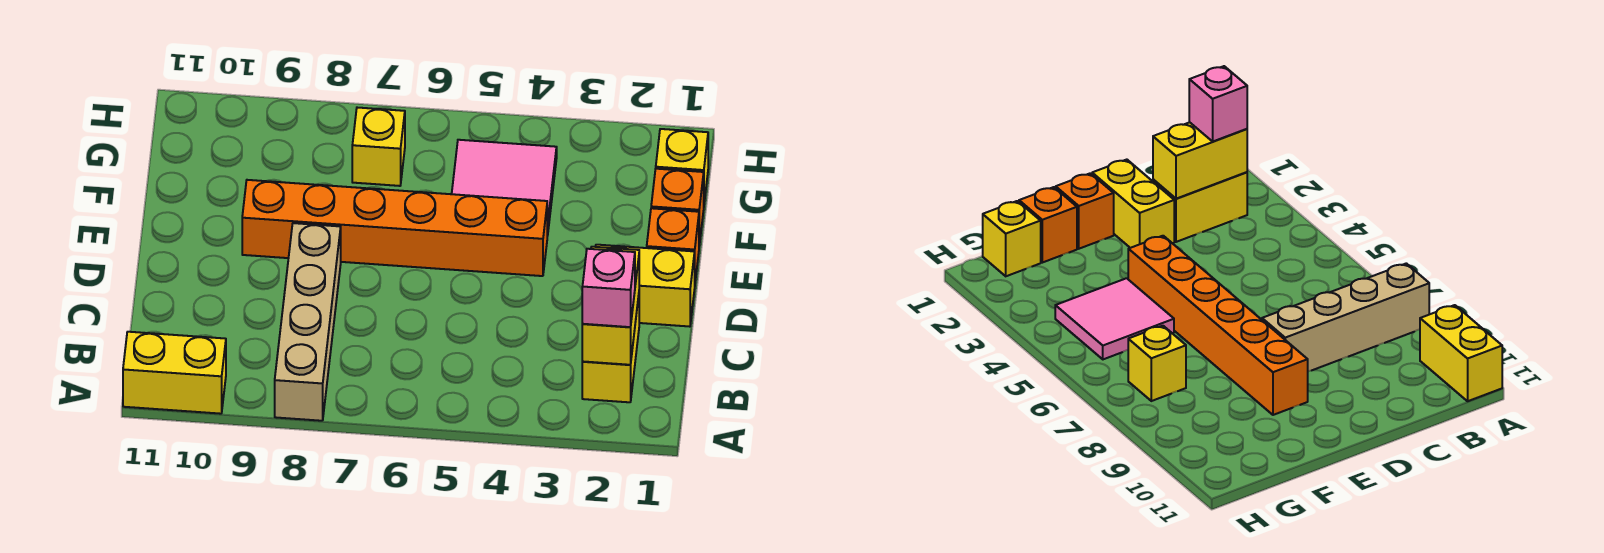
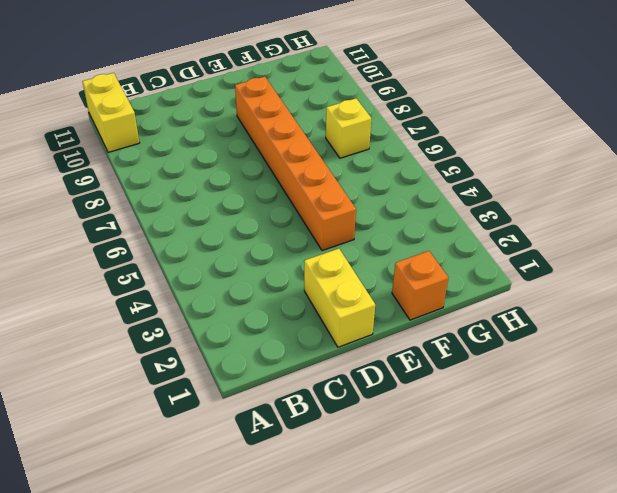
none -> tan 1x4 brick [275,223,341,421]
none -> yellow 1x2 brick [582,296,639,402]
none -> orange 1x1 brick [647,208,699,281]

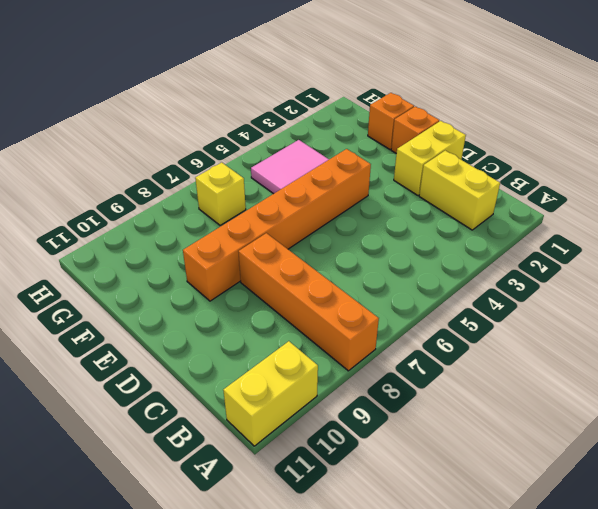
orange 1x4 brick [238,233,379,371] -> tan 1x4 brick [275,223,341,421]
none -> yellow 1x1 brick [656,129,708,202]
none -> yellow 1x2 brick [582,247,639,365]
none -> pink 1x1 brick [582,249,635,327]

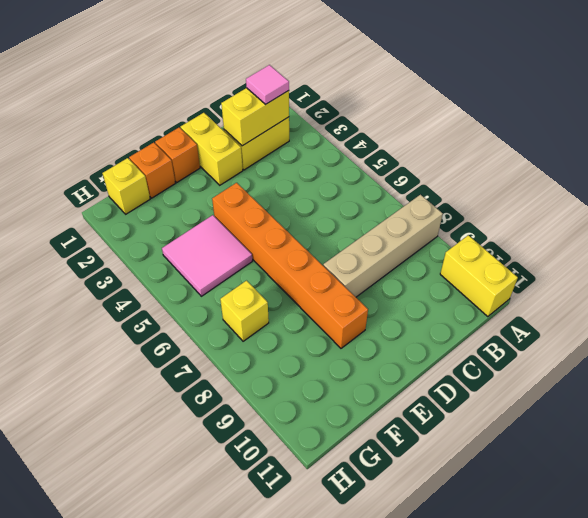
pink 1x1 tile [246,65,289,104] -> pink 1x1 brick [582,249,635,327]

